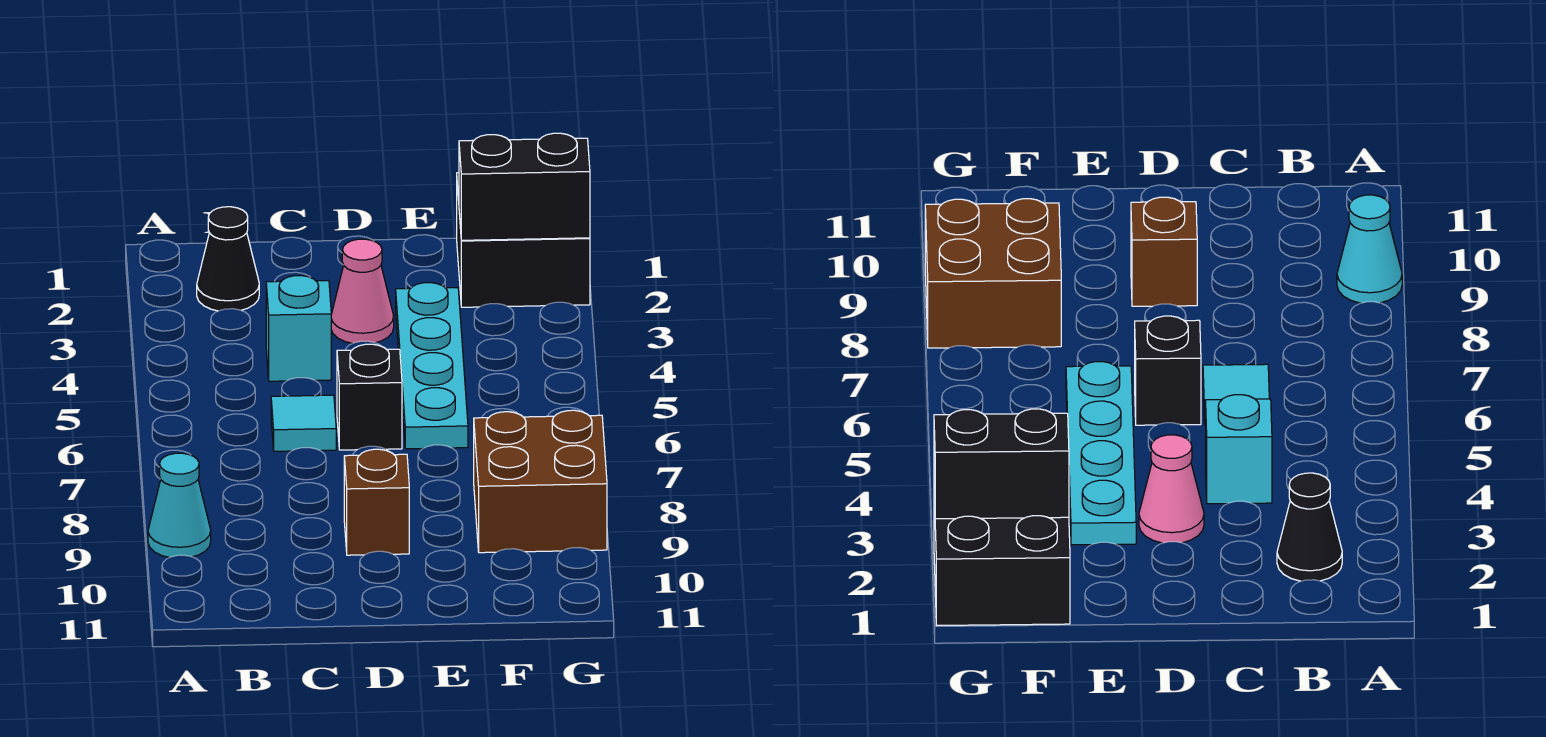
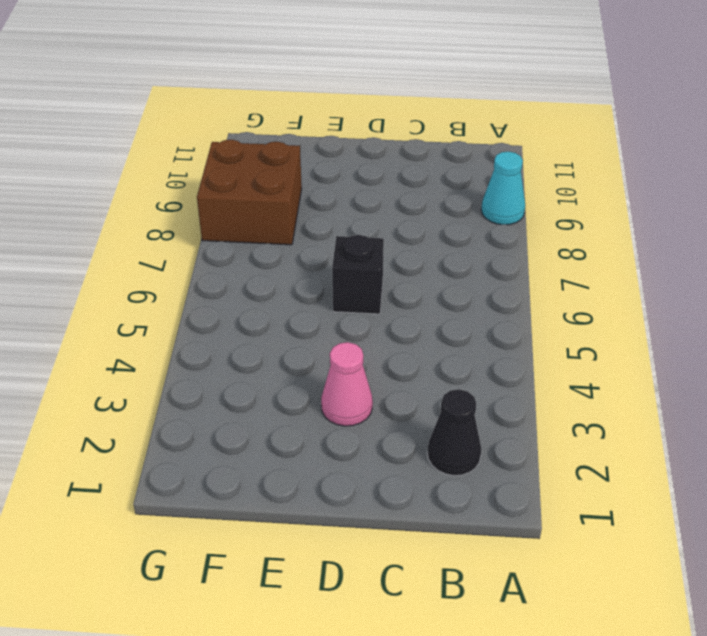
none -> cyan 1x1 brick [266,276,331,381]
none -> cyan 1x1 tile [271,395,336,451]

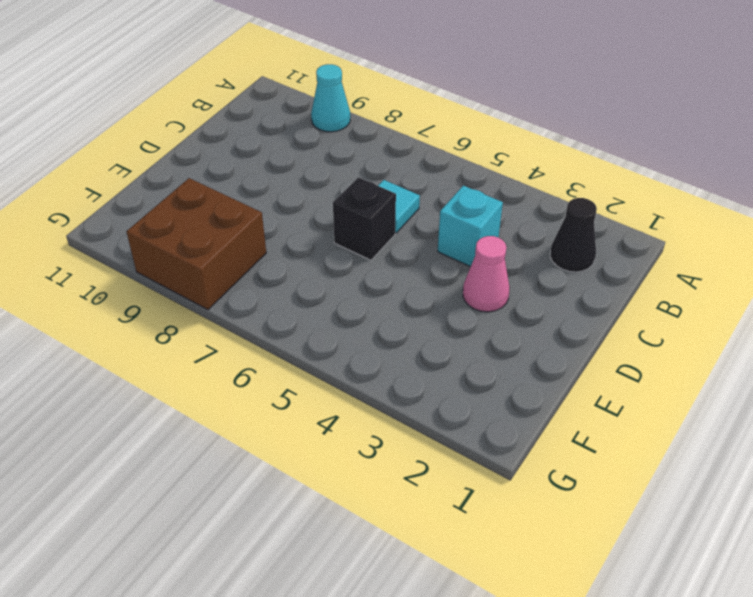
none -> brown 1x1 brick [344,449,409,555]
none -> cyan 1x4 plate [396,283,468,449]

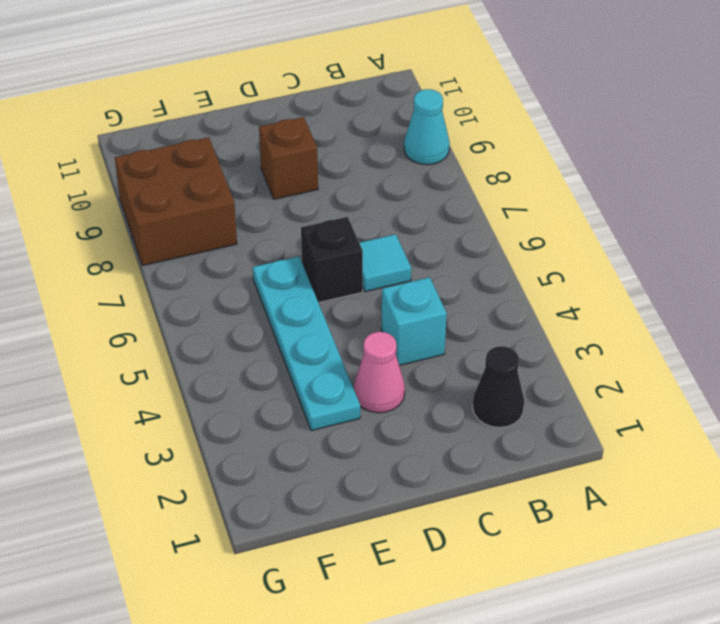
none -> black 2x2 brick [457,173,590,307]
none -> black 1x2 brick [459,133,590,240]

